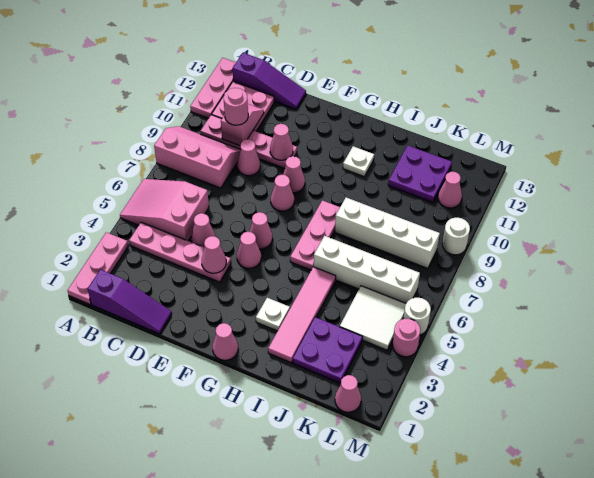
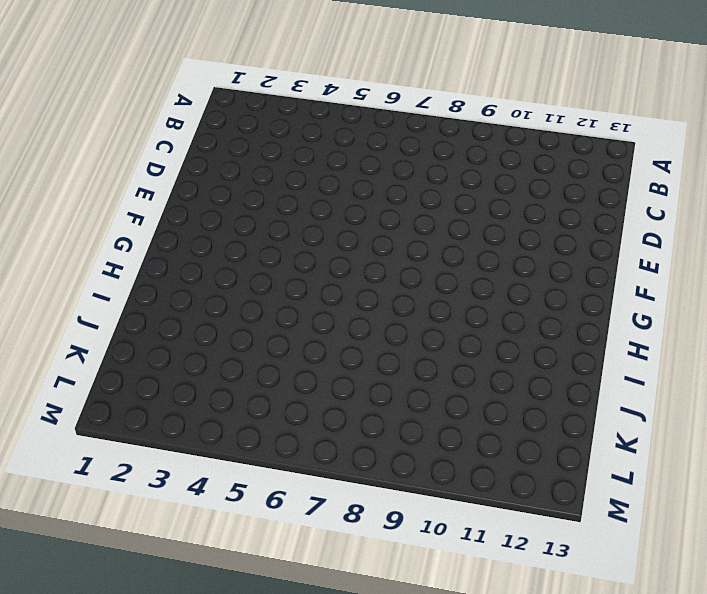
none -> pink 1x3 plate [68,232,128,304]
none -> pink 2x3 slope [120,179,209,241]
none -> pink 2x3 slope [154,126,241,188]
none -> pink 1x3 plate [190,58,236,118]

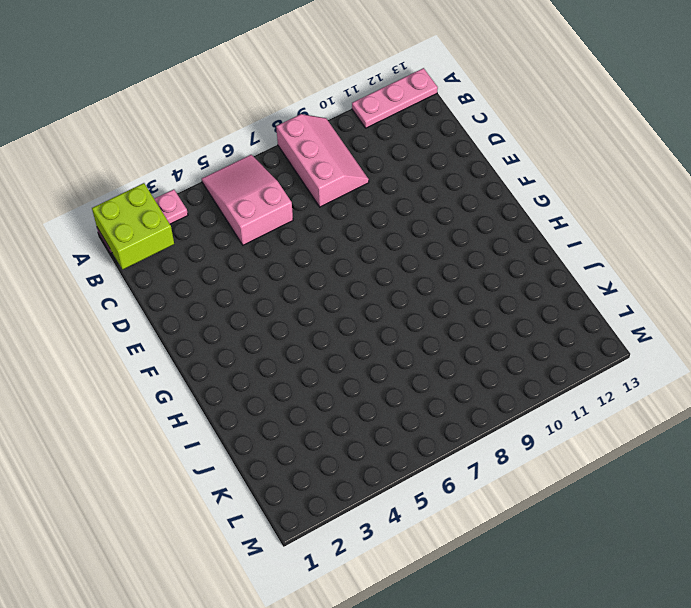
lime 2x2 brick [92,183,174,270] -> none
none -> purple 1x3 slope [88,269,172,334]
none -> pink 1x4 plate [129,222,231,282]
none -> pink 1x4 plate [201,115,297,168]
none -> pink 2x2 plate [212,82,274,131]

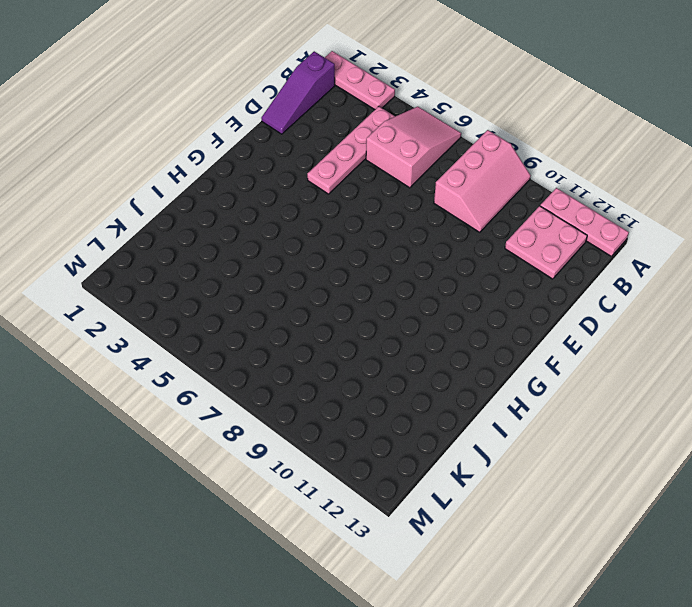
none -> pink 1x4 plate [201,115,297,168]
none -> purple 1x3 slope [233,53,306,109]
none -> pink 1x1 cone [191,213,215,248]
none -> pink 1x1 cone [237,139,260,176]

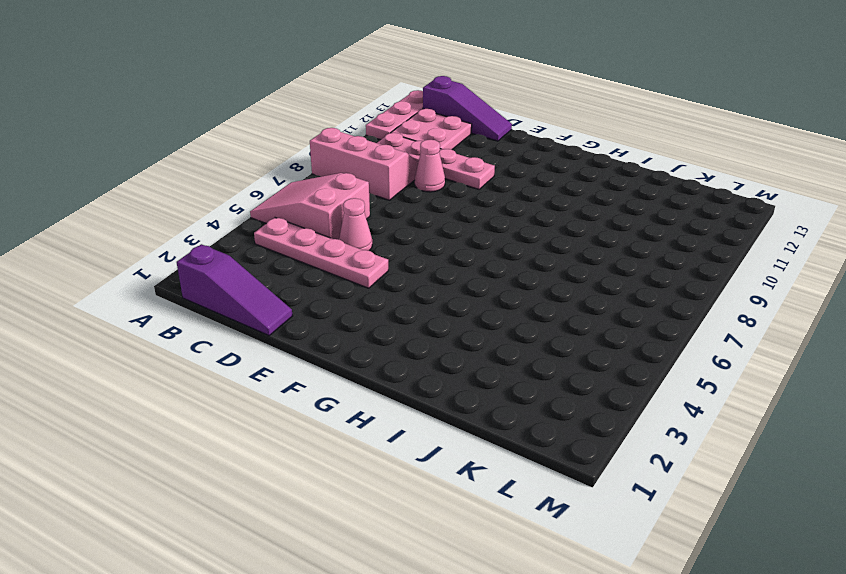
none -> pink 1x3 plate [68,232,128,304]
none -> pink 1x1 cone [237,232,261,268]
none -> pink 1x1 cone [249,212,272,249]
none -> pink 1x1 cone [271,175,294,211]

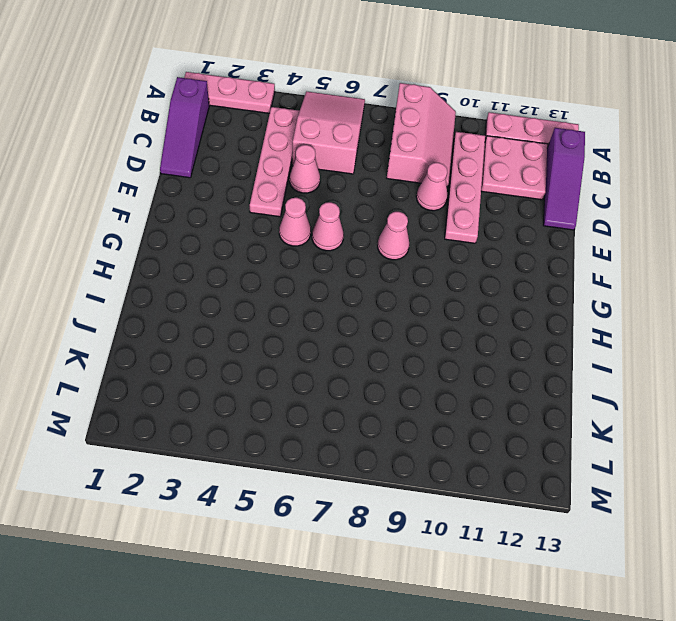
none -> pink 1x1 cone [283,156,305,193]
none -> pink 1x1 cone [213,323,238,360]
none -> white 1x1 plate [256,298,290,331]
none -> pink 1x3 plate [290,200,340,270]

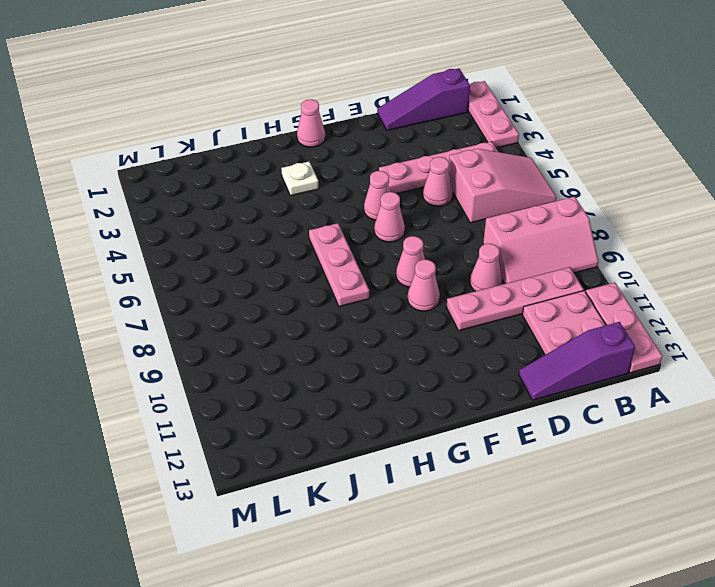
none -> white 1x1 plate [343,146,374,176]
none -> pink 1x4 tile [268,267,336,363]
none -> white 1x4 brick [314,236,420,303]
none -> white 1x4 brick [335,198,440,268]

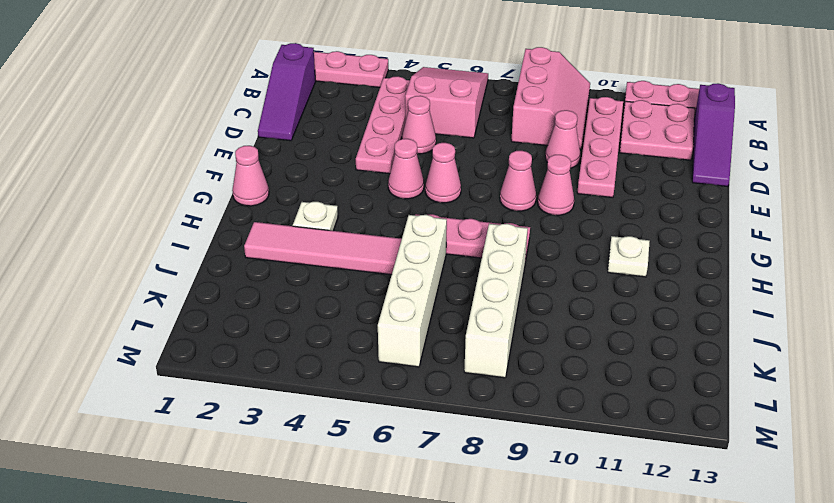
none -> purple 2x2 plate [293,317,363,383]
none -> purple 2x2 plate [388,146,452,202]
none -> white 2x2 tile [340,286,406,350]
none -> pink 1x1 cone [335,375,361,412]

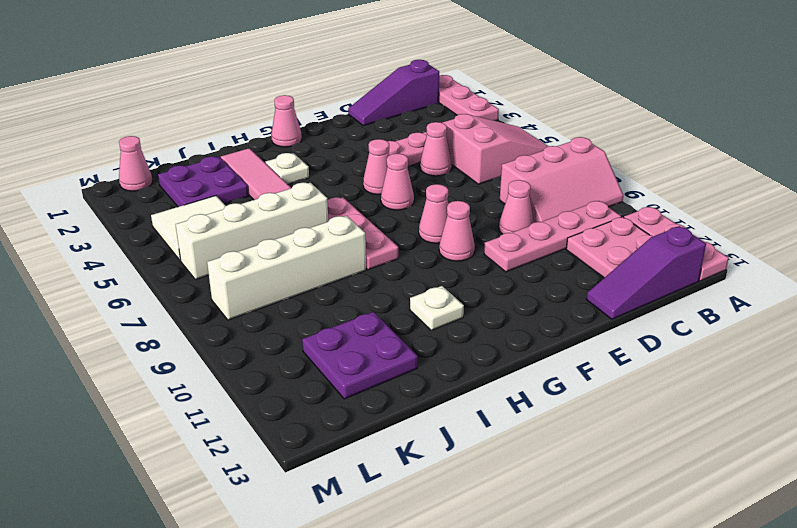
none -> pink 1x1 cone [438,172,462,208]
none -> pink 1x1 round brick [393,319,420,357]
none -> white 1x1 round brick [404,298,431,335]
none -> white 1x1 round brick [442,218,470,255]

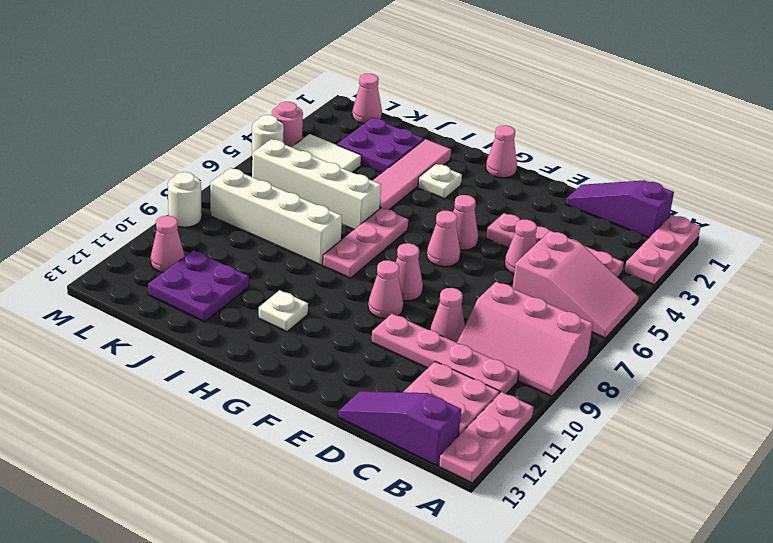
none -> pink 1x2 slope [221,104,264,146]
none -> pink 1x1 cone [202,236,226,273]
none -> pink 1x1 cone [270,124,293,160]
none -> pink 1x1 round brick [224,88,248,125]

